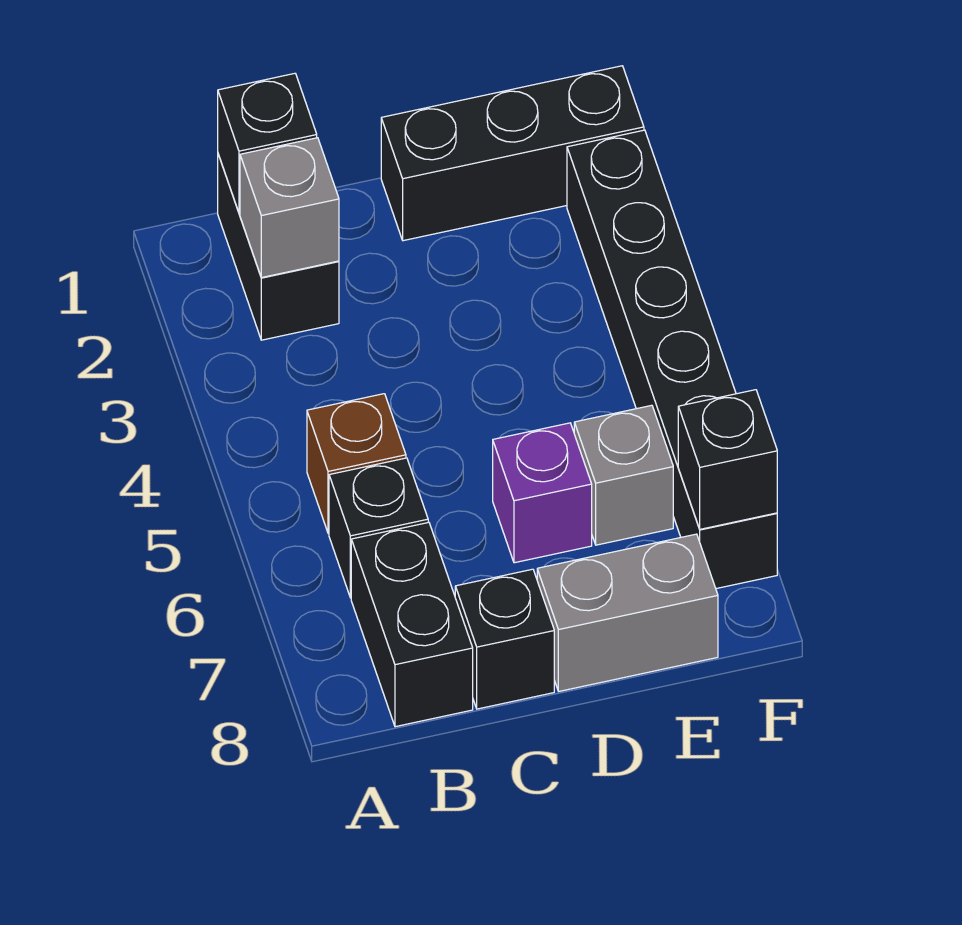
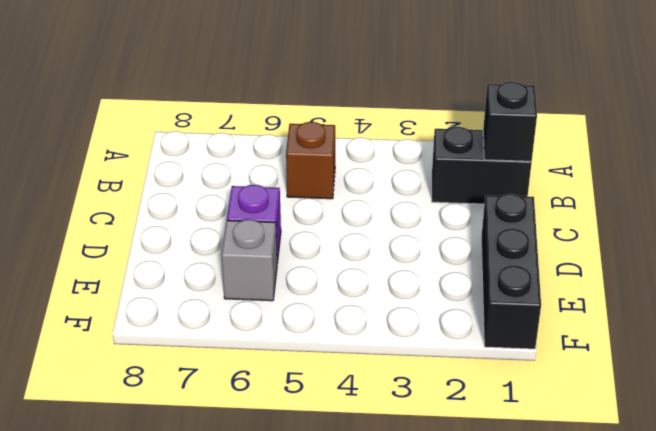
none -> black 1x1 brick [329,458,428,598]
none -> black 1x2 brick [351,522,473,727]
none -> black 1x1 brick [455,569,554,709]

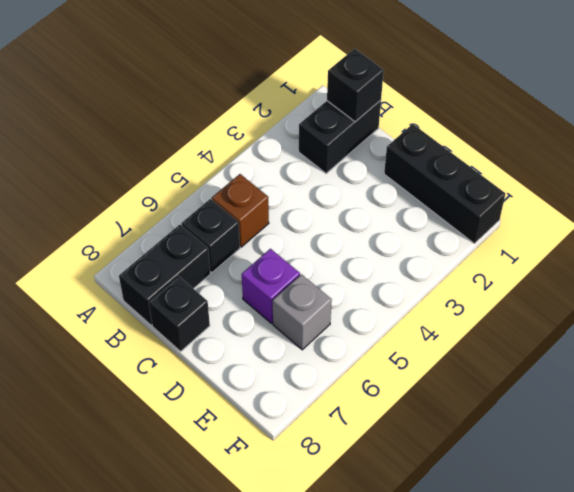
none -> grey 1x2 brick [537,534,718,691]
none -> black 1x6 brick [567,130,777,589]
none -> grey 1x1 brick [240,138,339,278]

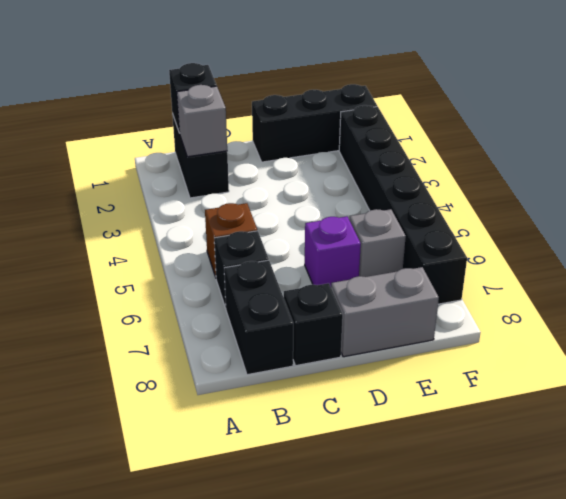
none -> black 1x1 brick [678,390,777,529]

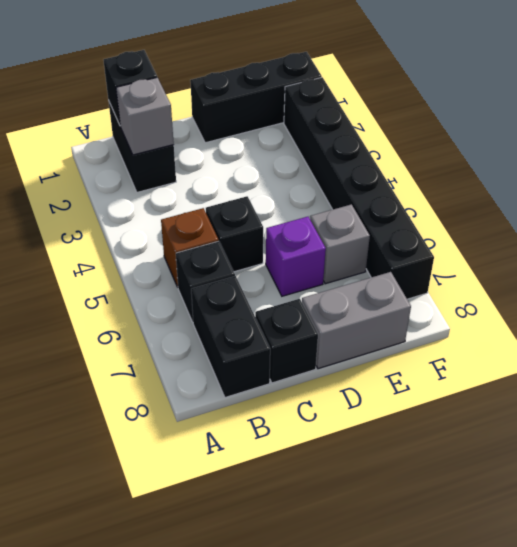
black 1x1 brick [206,196,263,272] -> black 1x1 brick moved to [678,390,777,529]

